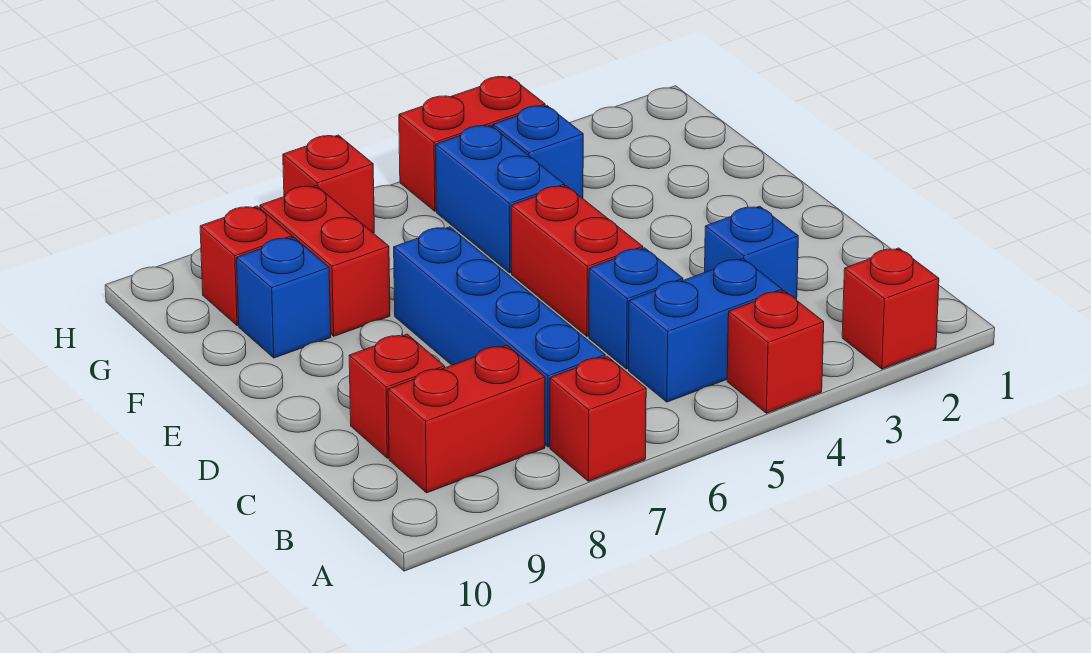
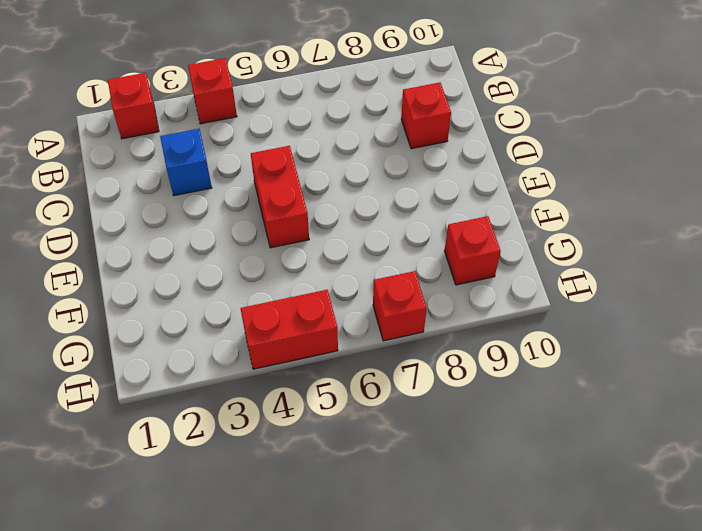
none -> red 1x1 brick [550,356,646,481]
none -> blue 1x2 brick [629,259,782,402]
none -> blue 1x4 brick [394,227,605,447]

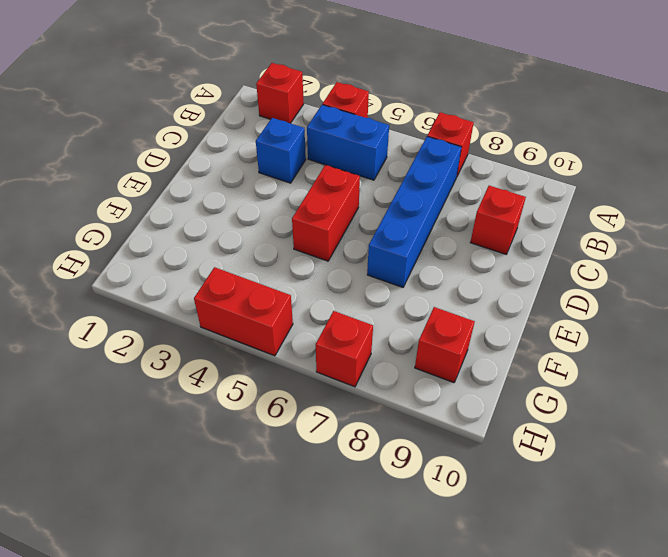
none -> red 1x2 brick [388,345,545,493]
none -> blue 1x1 brick [589,248,683,369]
none -> blue 1x2 brick [436,125,565,273]

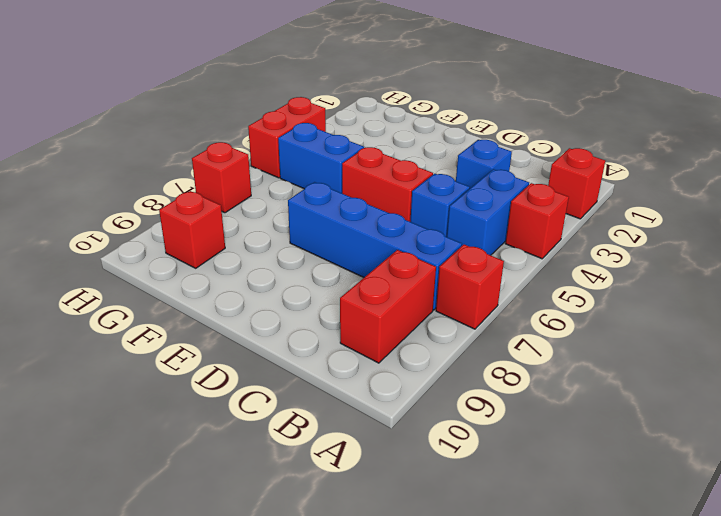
none -> red 1x1 brick [349,334,445,458]
none -> red 1x2 brick [260,186,390,336]
none -> blue 1x1 brick [237,237,331,358]

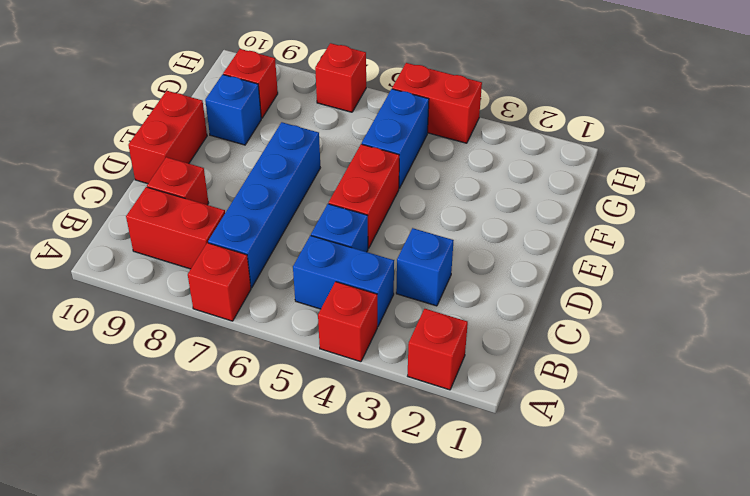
red 1x2 brick [128,91,207,184] -> red 1x2 brick moved to [260,186,390,336]
none -> blue 1x1 brick [493,106,583,198]

